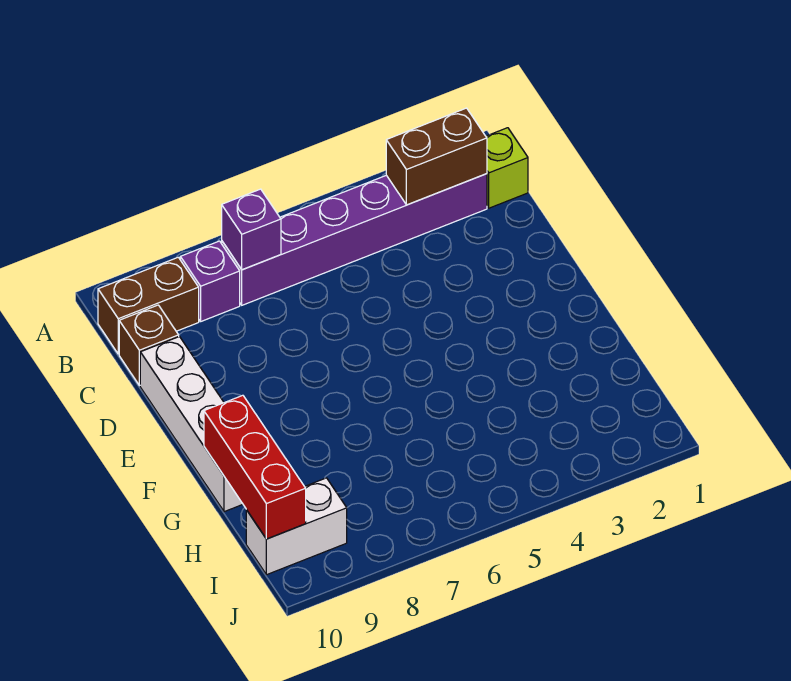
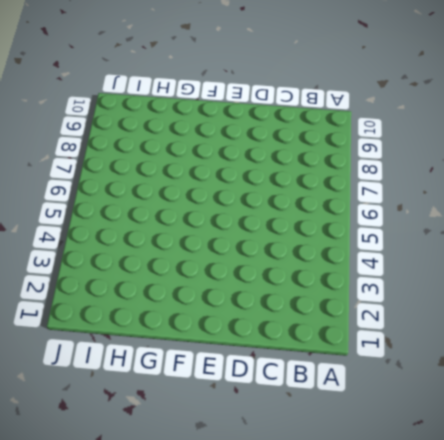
none -> lime 1x1 brick [486,128,528,208]
none -> purple 1x6 brick [222,174,487,305]

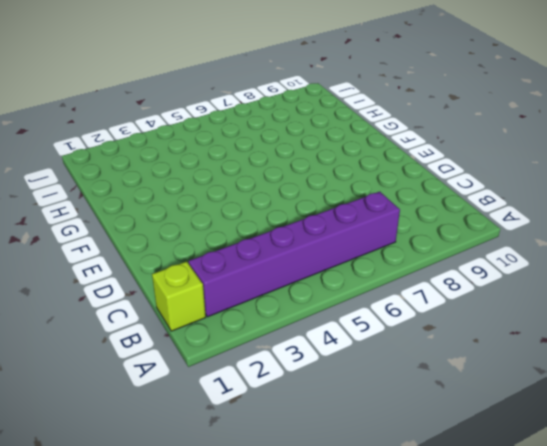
none -> purple 1x1 brick [180,241,240,321]
none -> brown 1x2 brick [98,257,199,354]

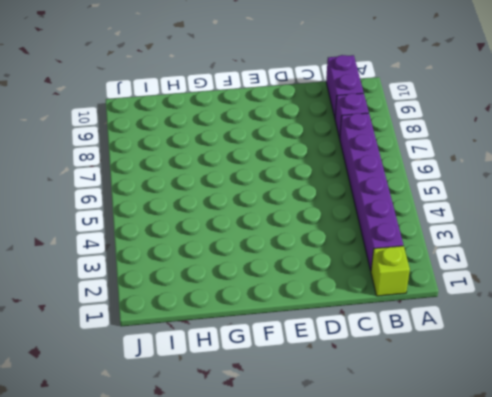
purple 1x2 brick [326,55,364,117] -> brown 1x2 brick [98,257,199,354]
none -> brown 1x1 brick [119,305,179,386]
none -> white 1x4 brick [140,337,243,512]

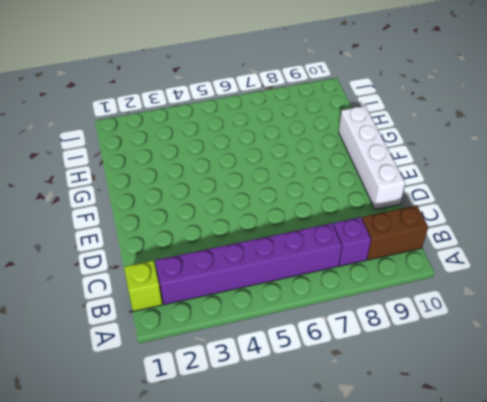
none -> brown 1x1 brick [119,305,179,386]
none -> white 1x2 brick [246,478,347,575]

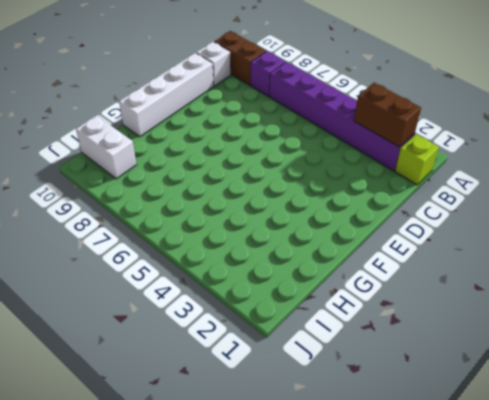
white 1x1 brick [196,42,231,86] -> brown 1x1 brick [119,305,179,386]
none -> purple 1x1 brick [222,189,281,270]
none -> red 1x3 brick [204,395,306,539]

